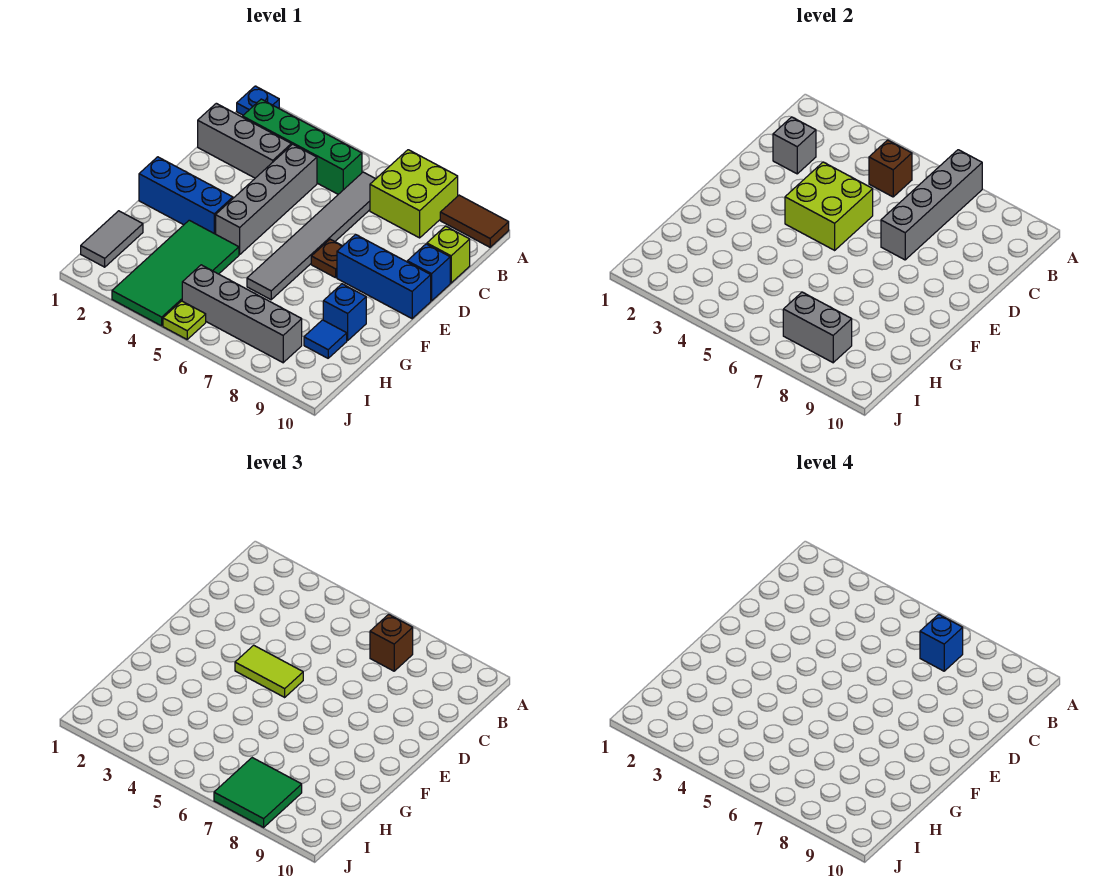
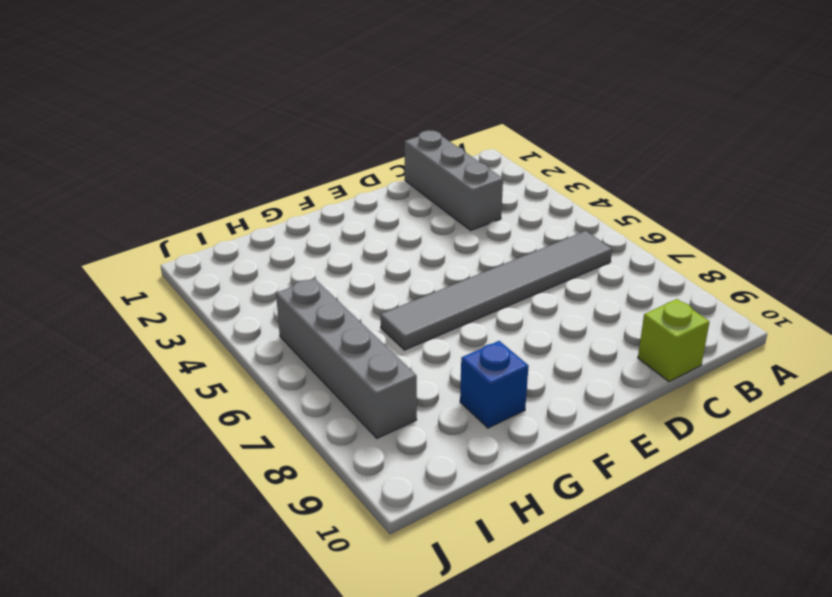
none -> blue 1x1 plate [237,86,279,115]
none -> lime 2x2 brick [370,150,458,238]
none -> brown 1x2 tile [440,195,509,247]

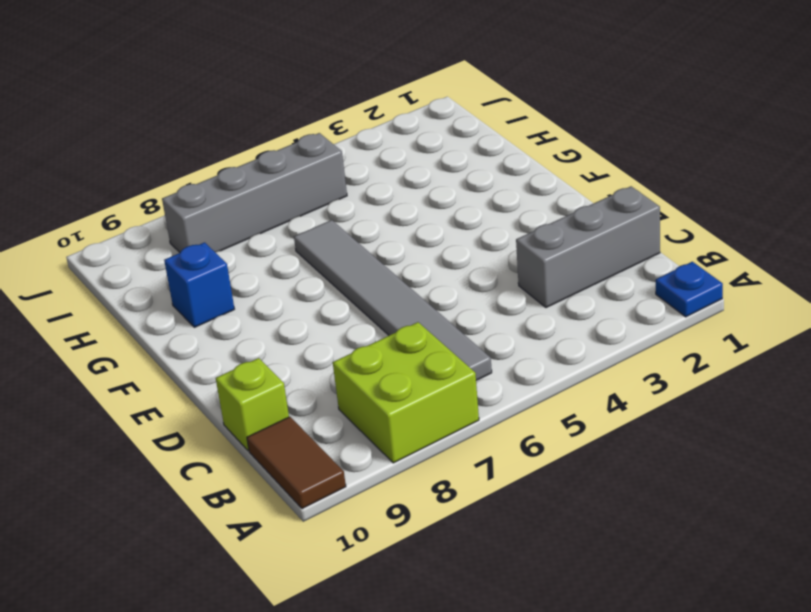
brown 1x2 tile [247,417,346,509] -> brown 1x2 tile turned to [440,195,509,247]
none -> green 1x4 brick [243,99,362,194]
none -> grey 1x4 brick [216,144,317,255]
none -> blue 1x1 brick [407,244,450,301]

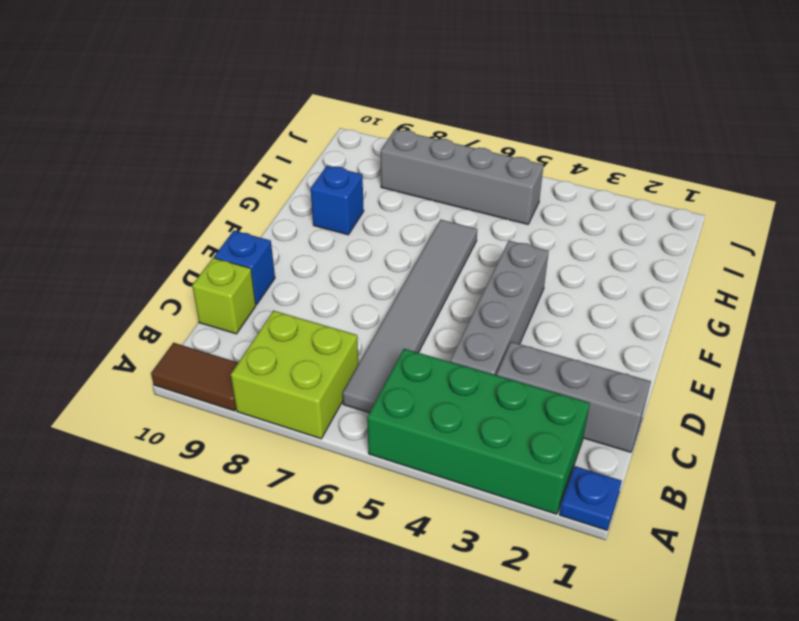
green 2x4 brick [367,349,590,514] -> green 1x4 brick [243,99,362,194]
none -> brown 1x1 plate [311,239,342,278]
none -> blue 1x3 brick [337,234,431,319]
none -> blue 1x3 brick [139,157,233,234]

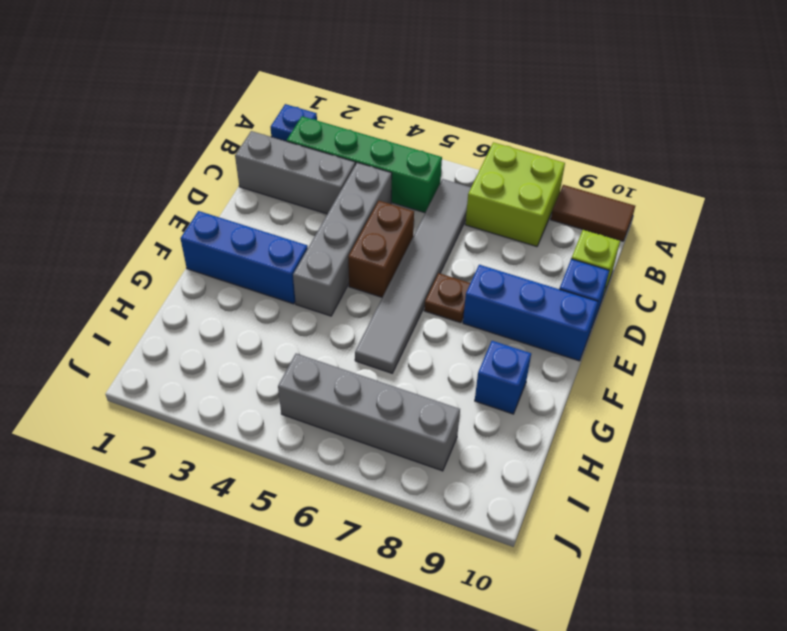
brown 1x2 brick [348,201,414,297] -> none
none -> green 2x4 tile [112,220,239,326]
none -> grey 1x2 tile [81,211,143,267]
none -> blue 1x1 tile [304,320,347,358]

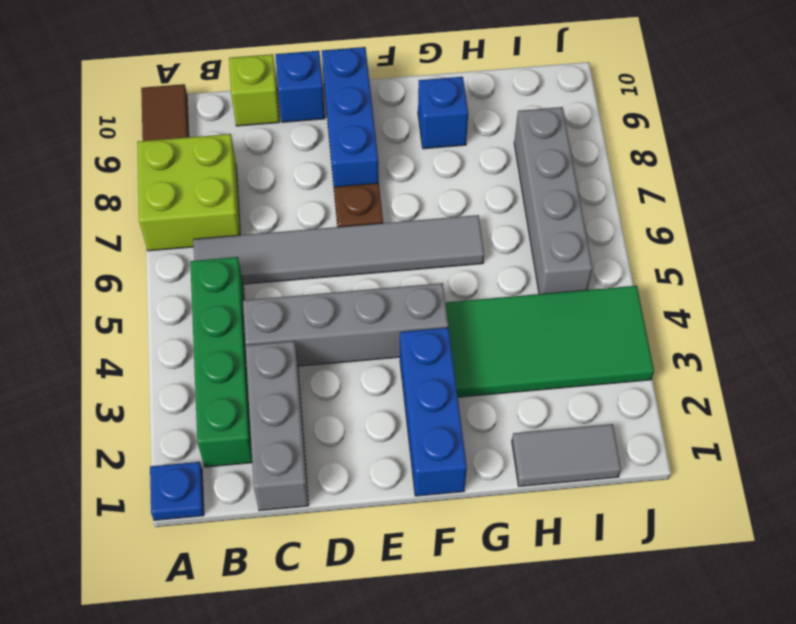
none -> blue 1x1 tile [304,320,347,358]
none -> lime 1x1 plate [163,301,206,339]
none -> grey 1x4 brick [881,150,982,260]

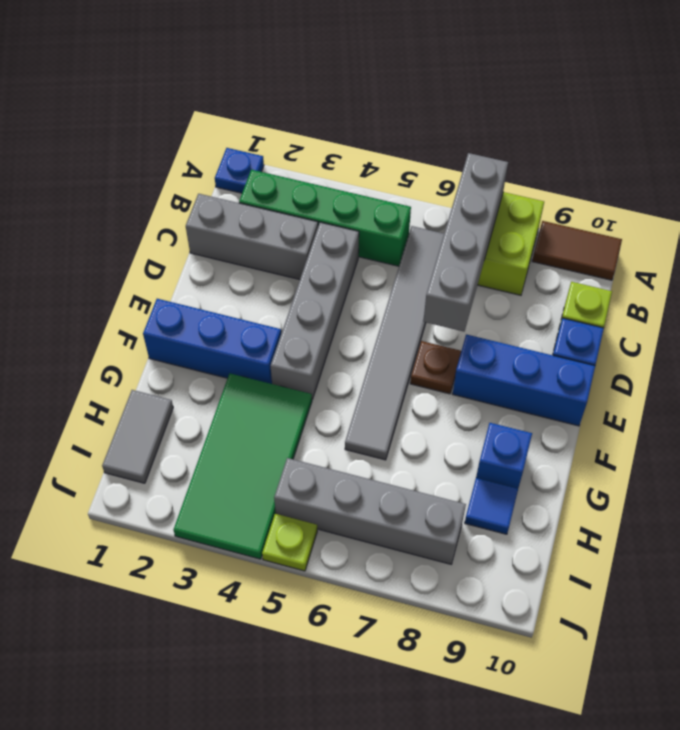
none -> brown 1x1 brick [869,140,912,197]
none -> grey 1x1 brick [773,117,816,174]
none -> lime 2x2 brick [785,162,873,250]

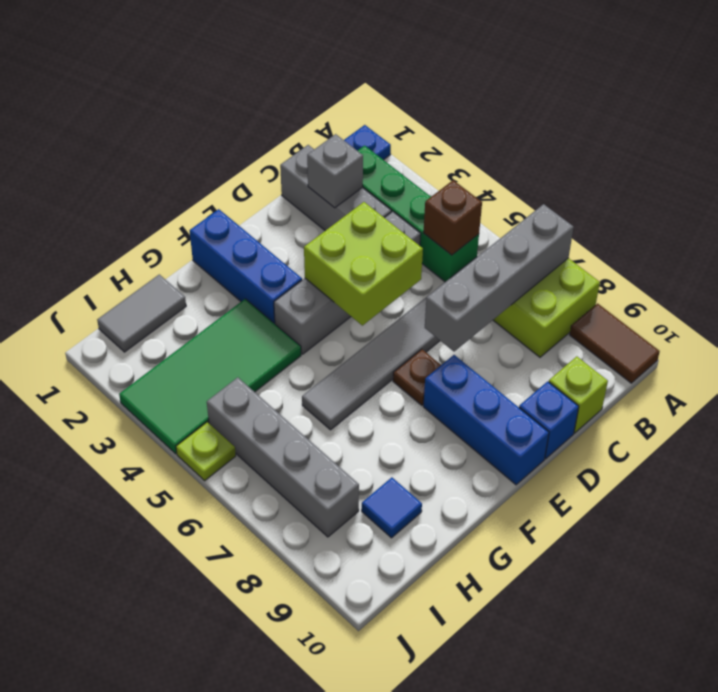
none -> blue 1x1 brick [323,284,366,341]
none -> grey 1x2 brick [783,292,852,363]
none -> brown 1x1 brick [370,614,413,671]

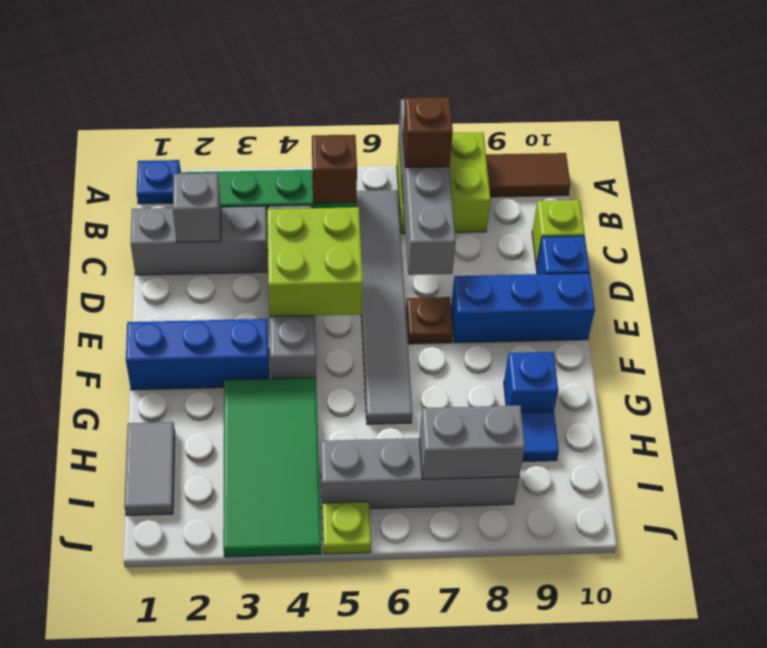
none -> lime 1x2 tile [235,645,303,697]
none -> green 2x2 tile [214,758,302,827]
none -> blue 1x1 brick [920,614,963,671]

